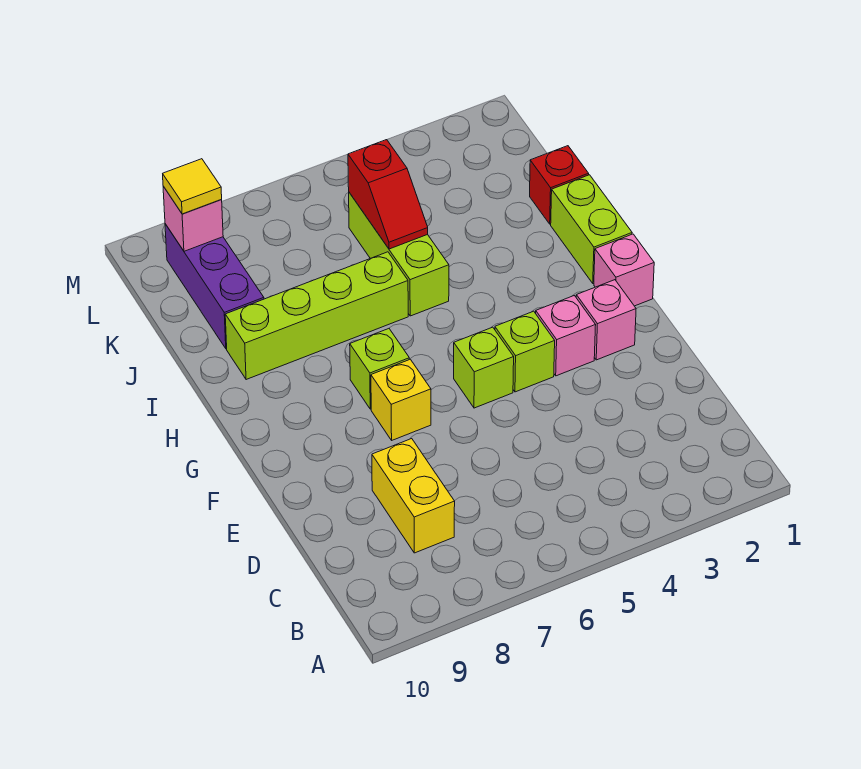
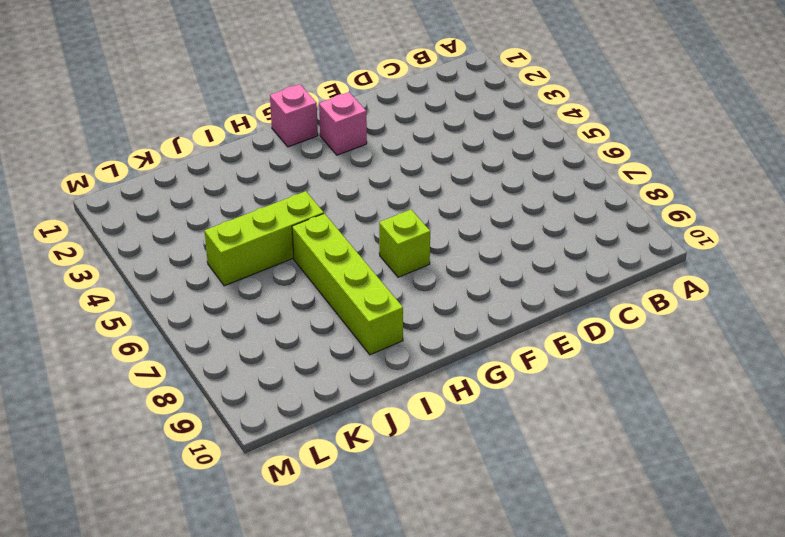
none -> yellow 1x2 brick [372,439,455,553]
none -> pink 1x1 brick [536,296,596,376]
none -> lime 1x1 brick [495,311,555,392]

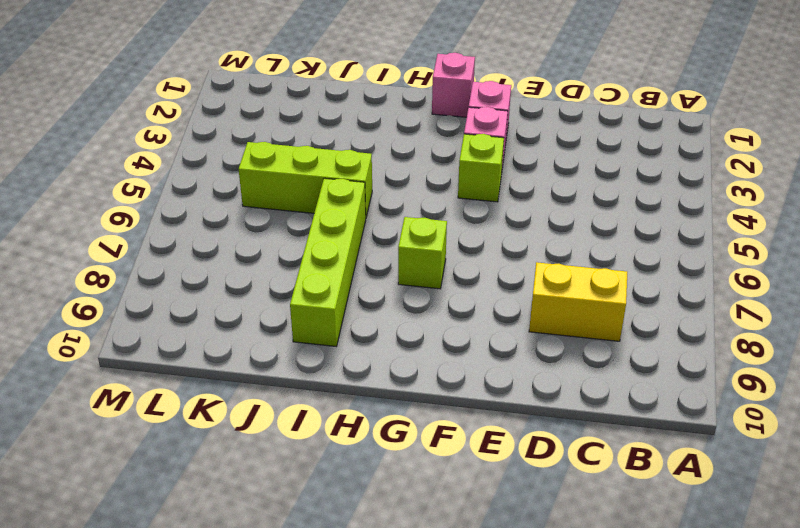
none -> lime 1x1 brick [454,327,514,408]
none -> yellow 1x1 brick [371,359,431,440]
none -> lime 1x2 brick [551,175,632,283]

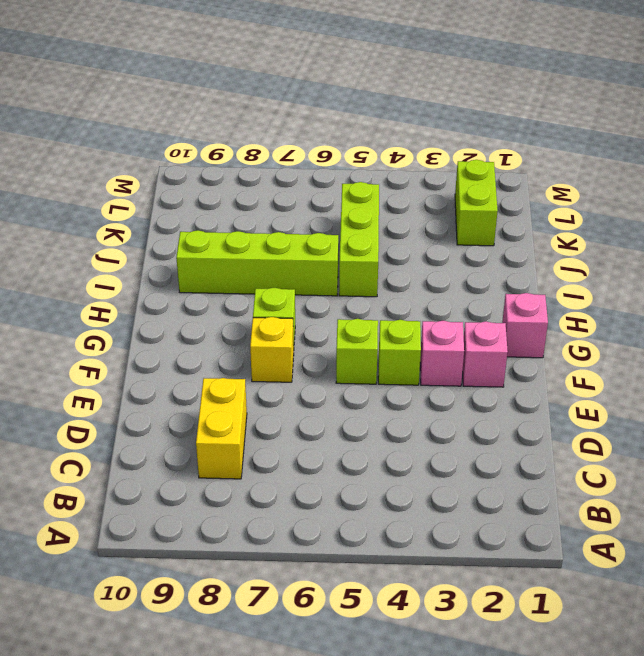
lime 1x2 brick [455,160,498,246] -> lime 1x2 brick moved to [551,175,632,283]
none -> red 1x1 brick [530,146,589,224]
none -> purple 1x3 brick [165,224,264,349]
none -> red 1x2 slope [348,140,428,249]

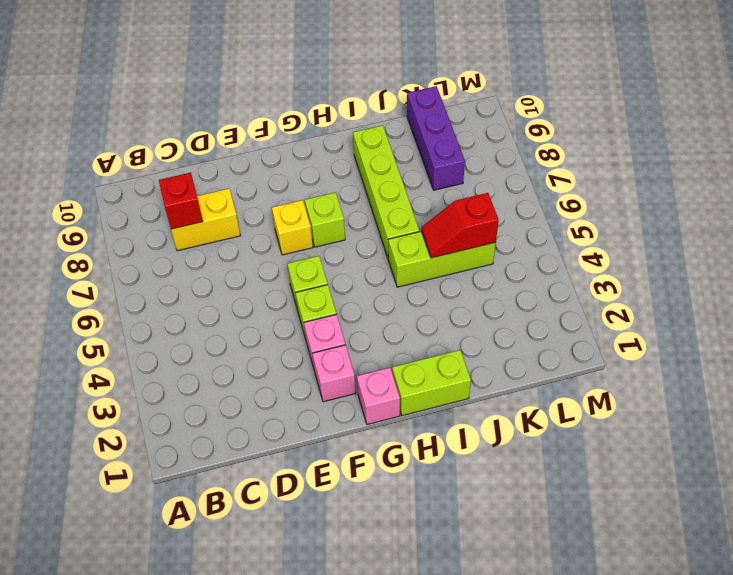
red 1x1 brick [159,173,203,229] -> red 1x1 brick moved to [530,146,589,224]
purple 1x3 brick [407,86,465,190] -> purple 1x3 brick turned to [165,224,264,349]
none -> pink 1x1 brick [163,186,223,251]
none -> yellow 1x1 tile [163,159,222,214]

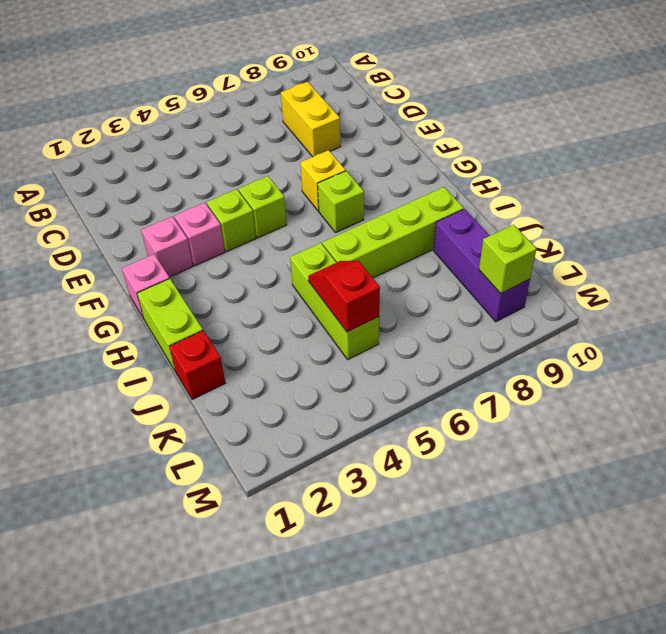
lime 1x1 brick [479,225,536,294] -> pink 1x1 brick [163,186,223,251]
none -> yellow 1x1 tile [163,159,222,214]

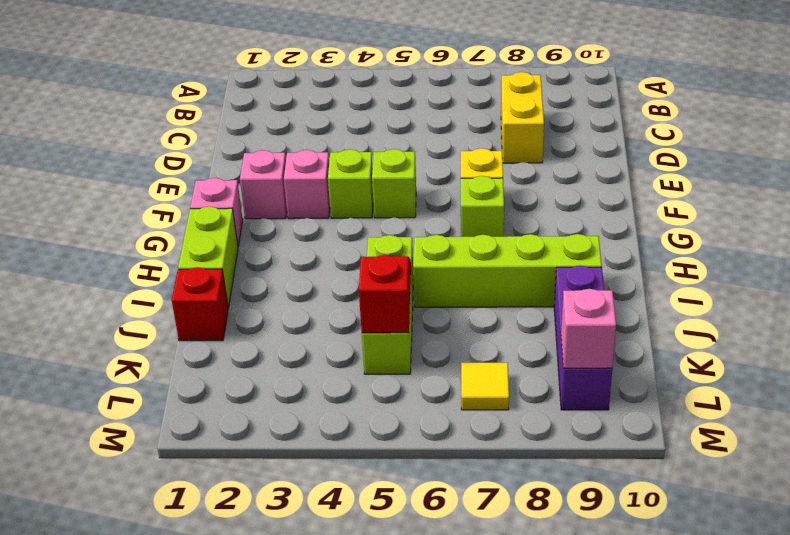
yellow 1x1 tile [461,363,509,410] -> yellow 1x1 tile moved to [163,159,222,214]

